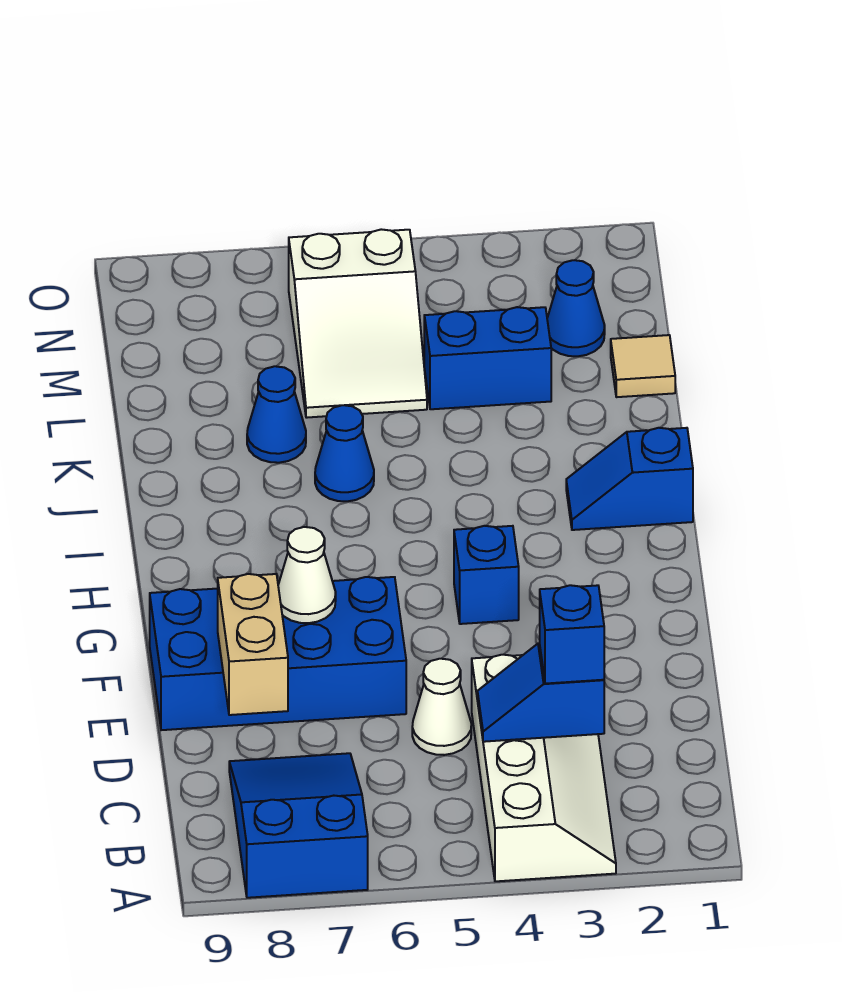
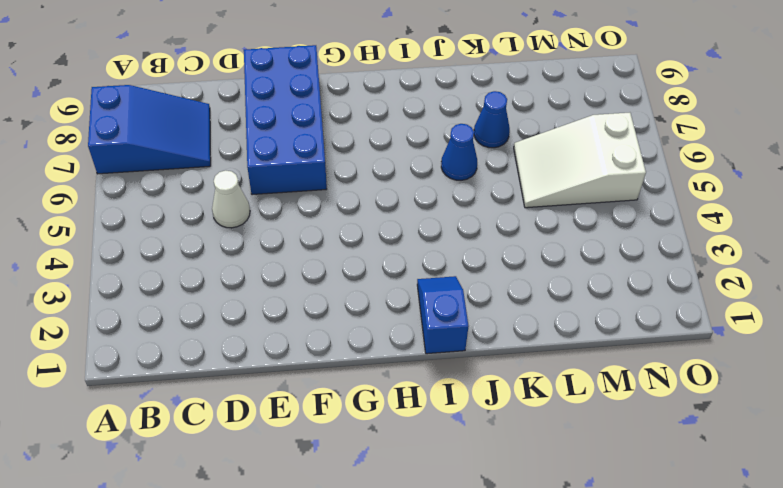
none -> white 2x4 slope [472,655,616,881]
none -> blue 1x1 brick [454,526,519,624]
none -> tan 1x1 tile [611,335,675,397]

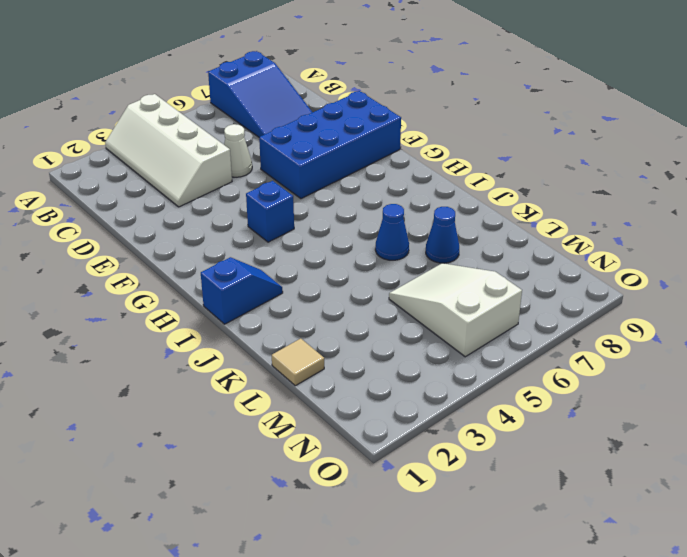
none -> blue 1x2 brick [424,307,551,409]
none -> blue 1x1 cone [547,260,605,356]
none -> blue 1x2 slope [477,643,604,742]

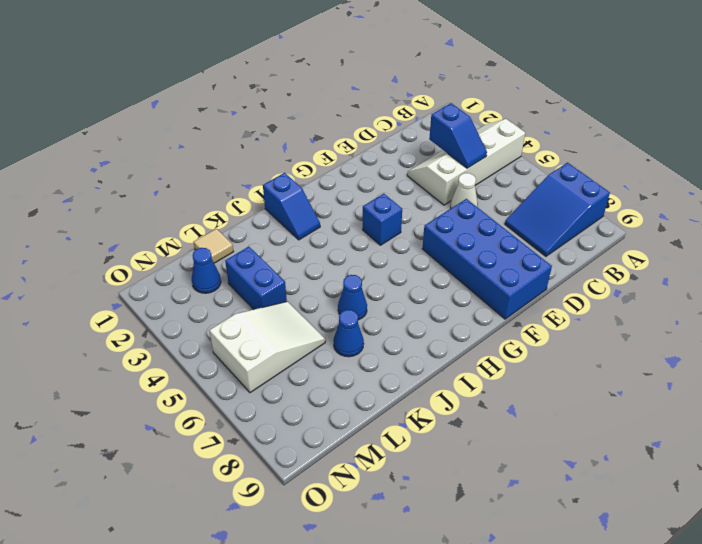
none -> tan 1x2 brick [218,574,288,715]
none -> white 1x1 cone [278,527,336,623]
none -> blue 1x1 brick [540,585,604,684]

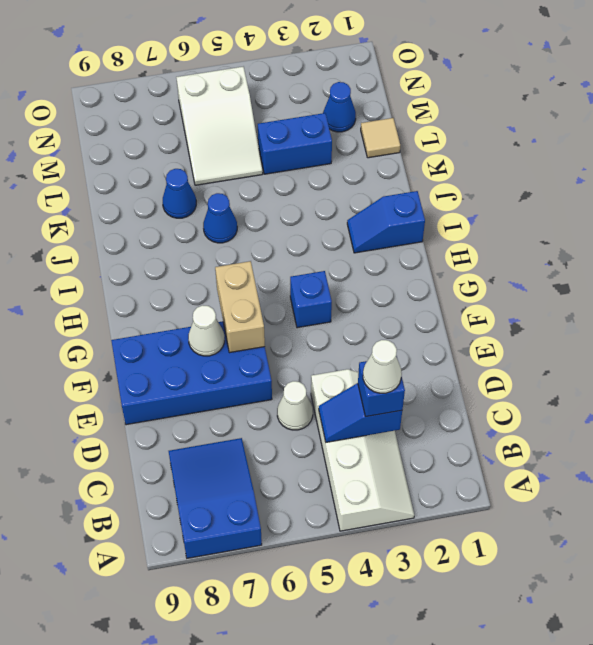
white 1x1 cone [363,340,402,393] -> none
tan 1x2 brick [215,261,265,353] -> tan 1x2 brick moved to [218,574,288,715]

